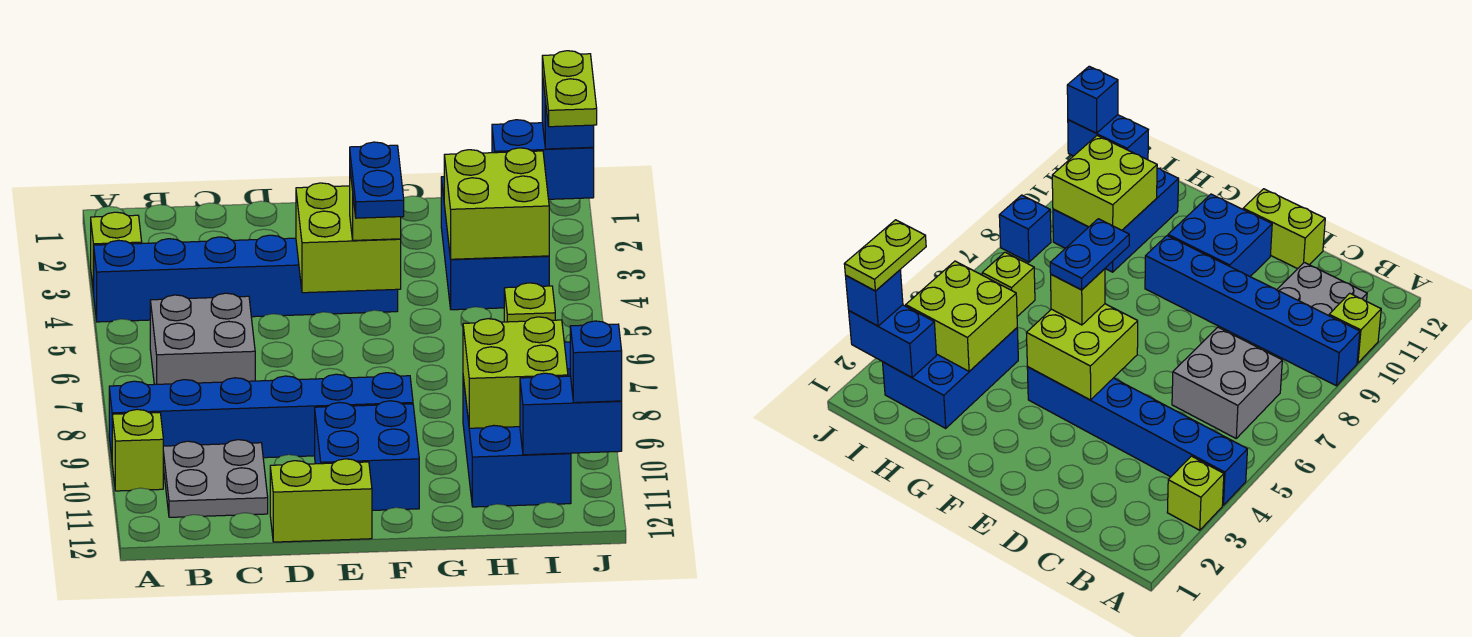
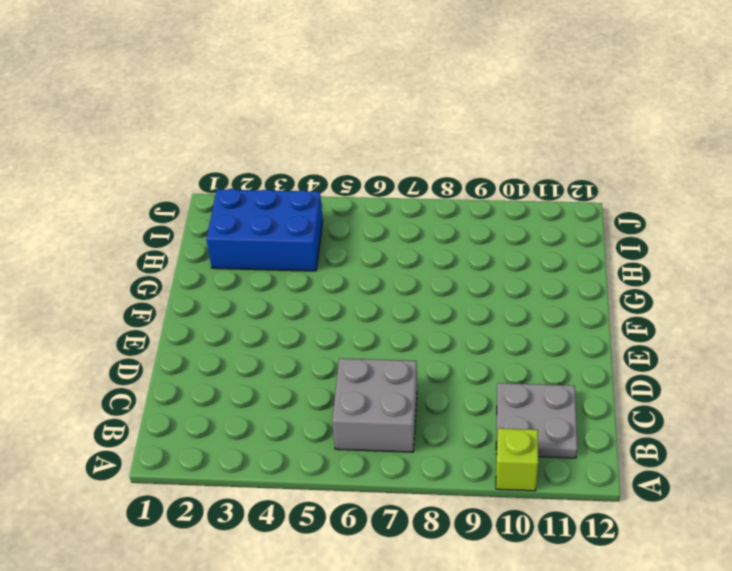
none -> lime 1x1 brick [91,212,142,293]
none -> blue 1x6 brick [94,235,398,322]
none -> blue 1x6 brick [109,373,413,458]

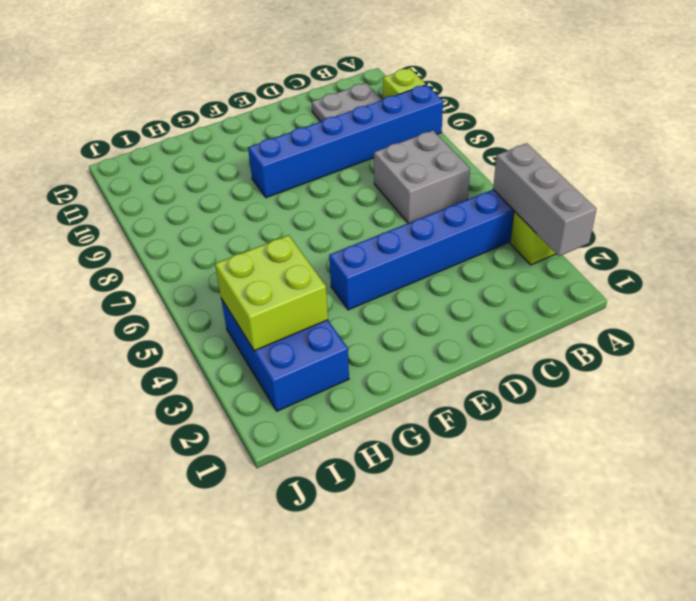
grey 1x3 brick [493,143,596,256] -> none
none -> lime 1x2 brick [270,459,372,542]
none -> blue 2x2 brick [315,401,419,510]
none -> blue 2x3 brick [463,377,571,507]

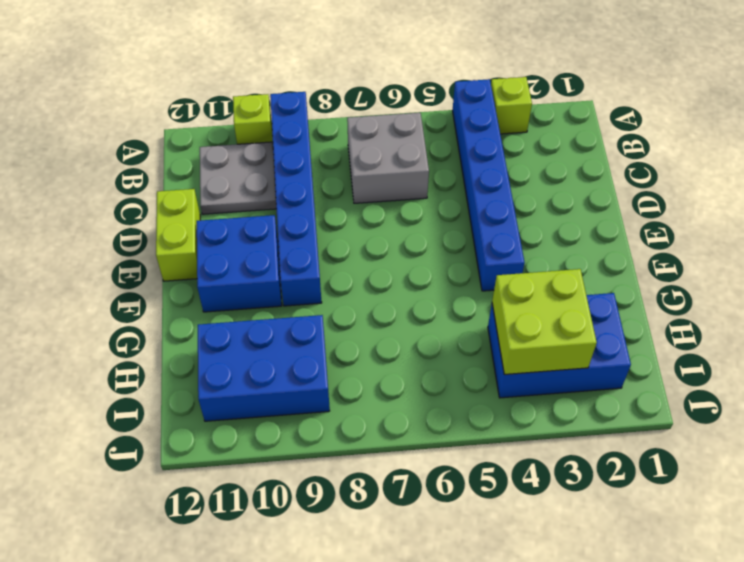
none -> lime 1x1 brick [504,283,555,322]
none -> blue 1x1 brick [999,195,1051,262]
none -> lime 2x2 brick [296,183,401,293]

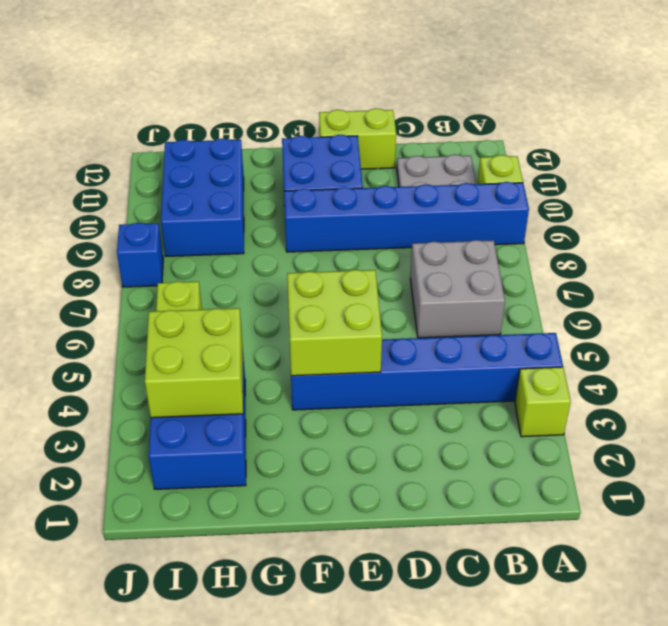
none -> lime 2x2 brick [463,317,568,428]
none -> blue 1x2 brick [492,120,594,199]
none -> blue 1x2 brick [520,373,622,455]

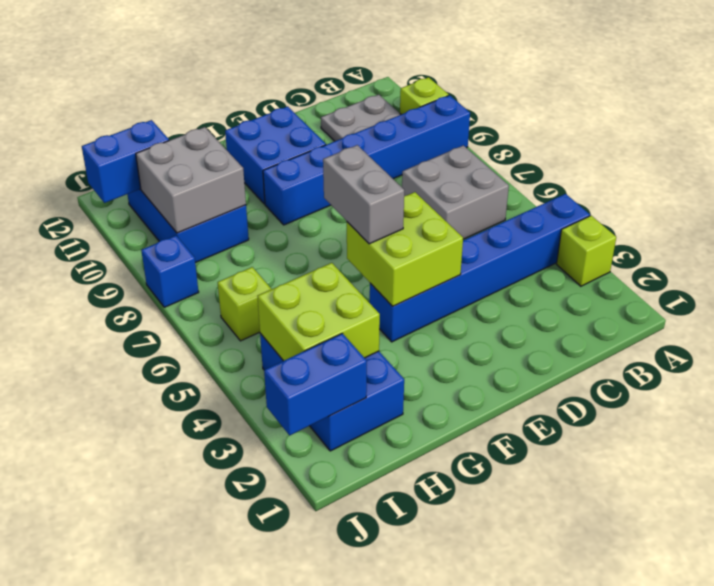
grey 1x2 brick [323,145,404,244] -> lime 1x1 brick [350,172,401,240]
grey 2x2 brick [136,127,246,233] -> lime 2x2 brick [463,317,568,428]
none -> lime 1x2 brick [270,459,372,542]
none -> blue 1x1 brick [542,73,594,149]
none -> blue 1x1 brick [570,321,622,403]

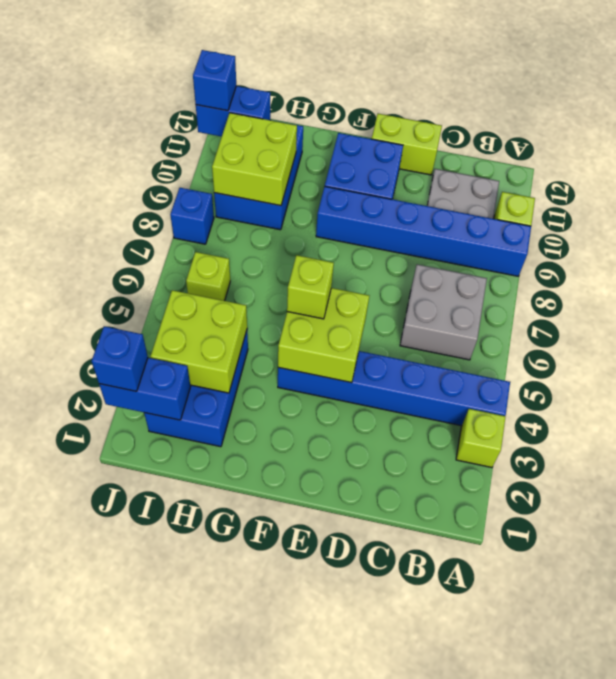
none -> blue 1x2 plate [350,142,404,218]
none -> lime 1x2 plate [542,51,597,127]

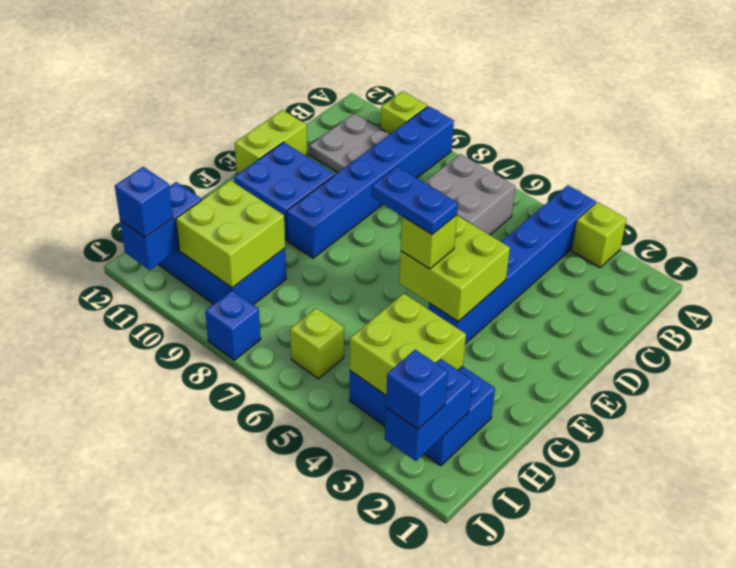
none -> lime 1x2 plate [542,51,597,127]

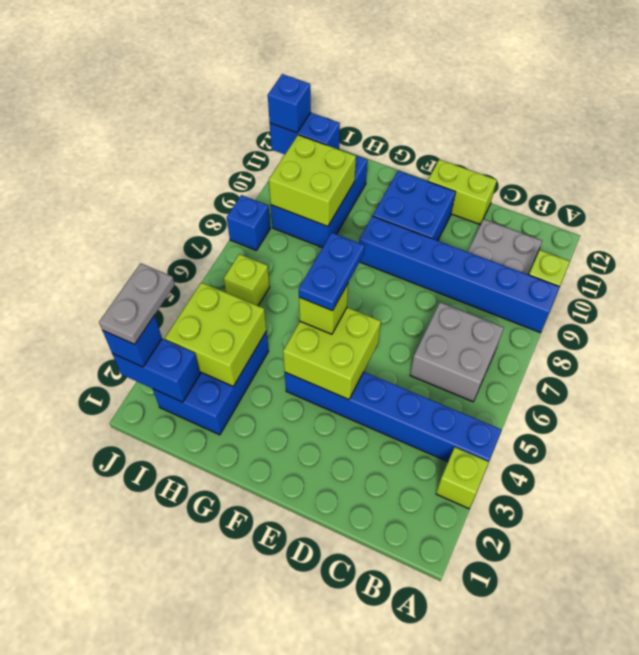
grey 1x2 plate [99,263,175,344] -> lime 1x2 plate [542,51,597,127]

